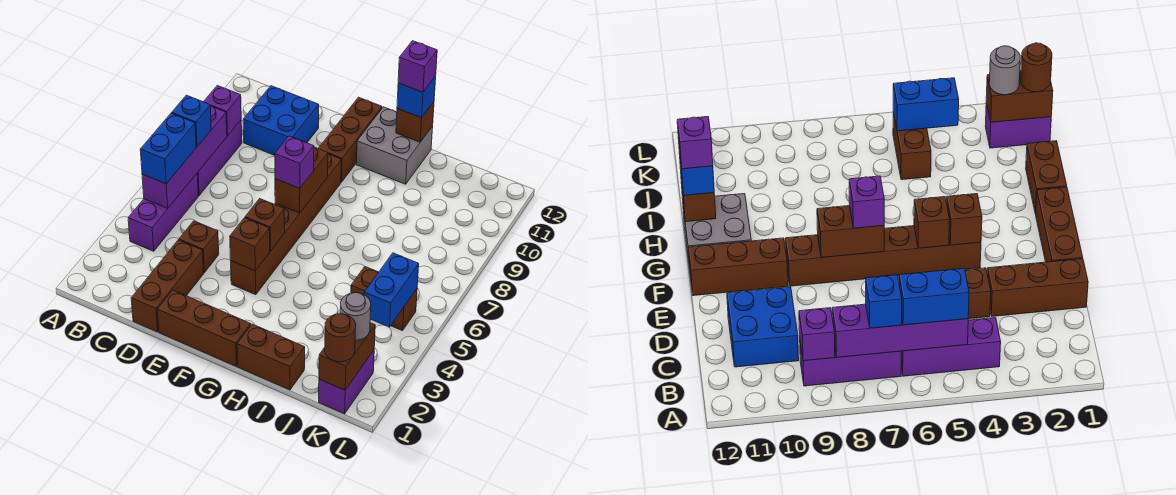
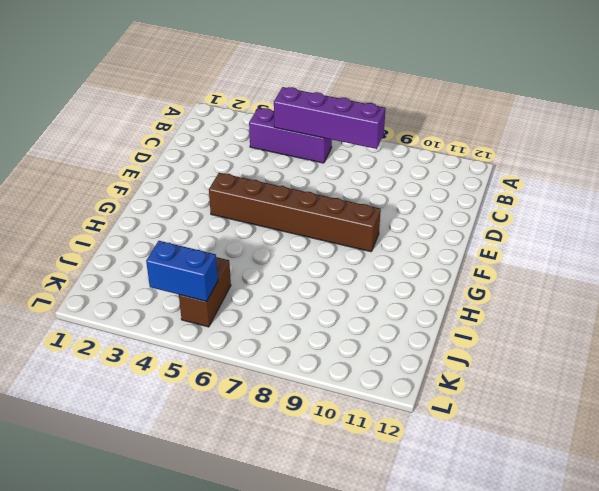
none -> purple 1x3 brick [197,120,242,196]
none -> blue 2x2 brick [243,86,319,155]
none -> brown 1x3 brick [131,240,204,332]

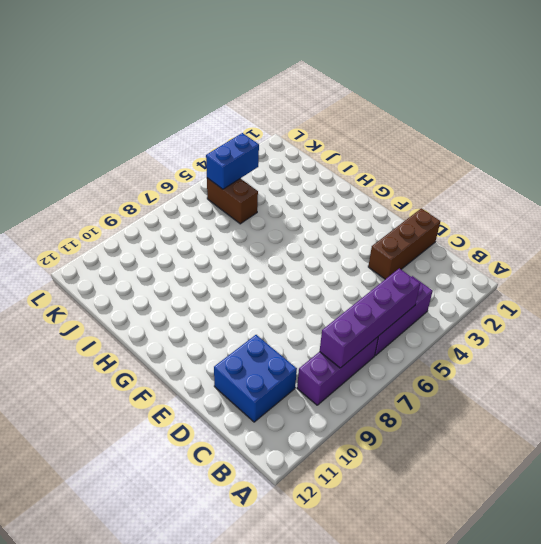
none -> brown 1x1 brick [179,221,219,273]
none -> brown 1x3 brick [157,290,251,366]
none -> brown 1x6 brick [231,154,342,295]

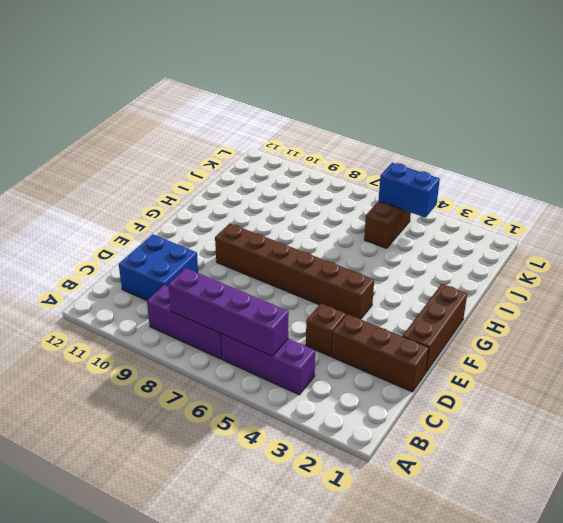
none -> brown 1x3 brick [318,97,382,182]
none -> grey 2x2 brick [356,107,433,184]
none -> brown 1x2 brick [237,324,305,390]

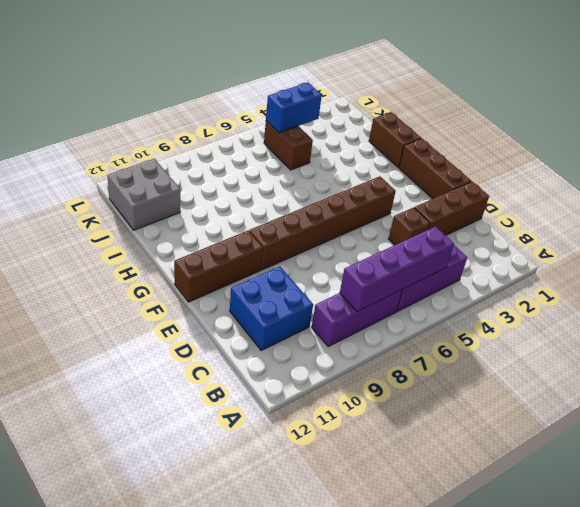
grey 2x2 brick [107,159,180,230] -> grey 2x2 brick moved to [356,107,433,184]
none -> purple 1x2 brick [319,350,374,414]
none -> purple 1x1 brick [204,86,241,136]
none -> brown 1x1 brick [230,218,270,271]

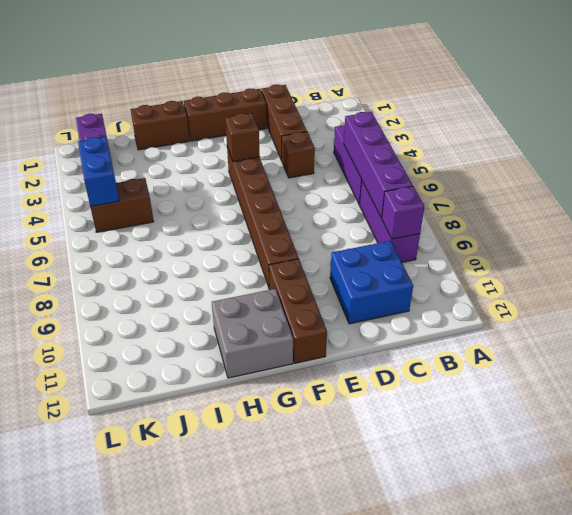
none -> brown 1x1 brick [245,199,285,251]
none -> brown 1x2 brick [275,147,328,213]
none -> brown 1x1 brick [396,102,434,142]

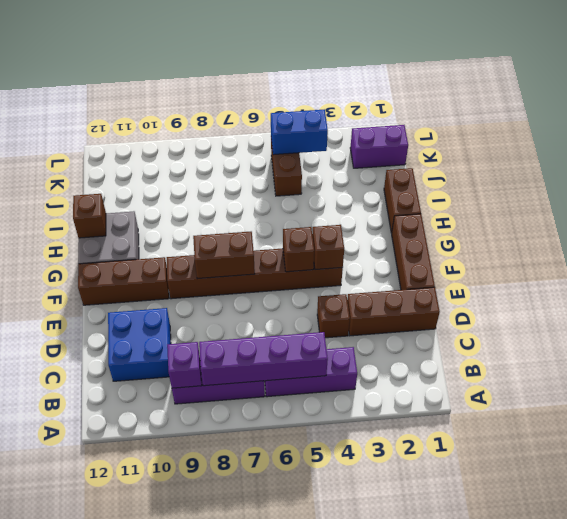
none -> brown 1x2 brick [319,323,375,390]
none -> blue 1x2 brick [140,113,196,184]
none -> blue 1x1 brick [172,95,211,147]

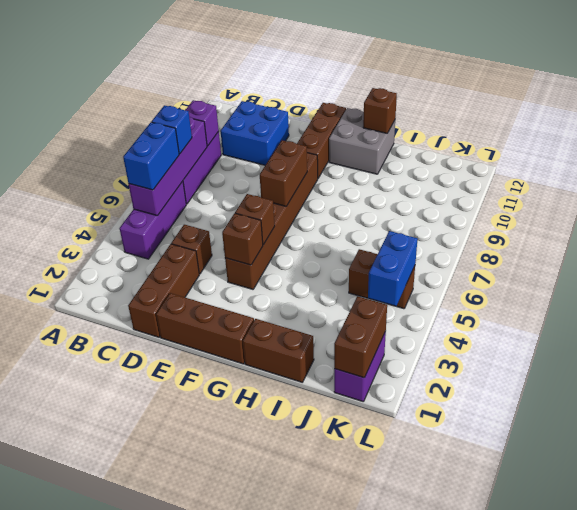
none -> purple 1x1 brick [275,136,314,188]
none -> blue 1x1 brick [397,76,436,118]
none -> brown 1x1 round brick [325,314,356,362]

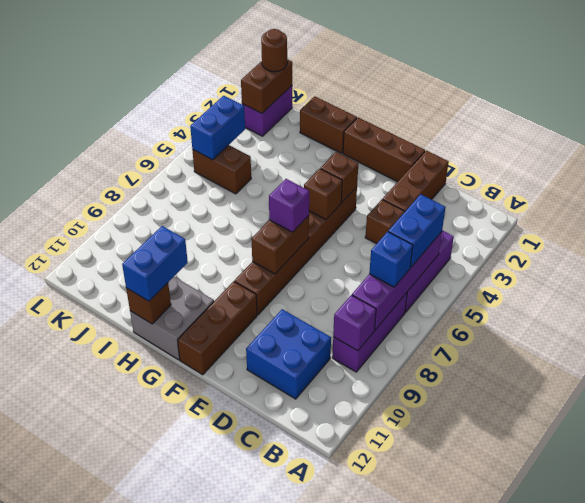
blue 1x2 brick [122,226,188,301] -> blue 1x1 brick [397,76,436,118]
none -> grey 1x1 round brick [340,293,371,340]
none -> purple 1x1 brick [398,41,437,92]

